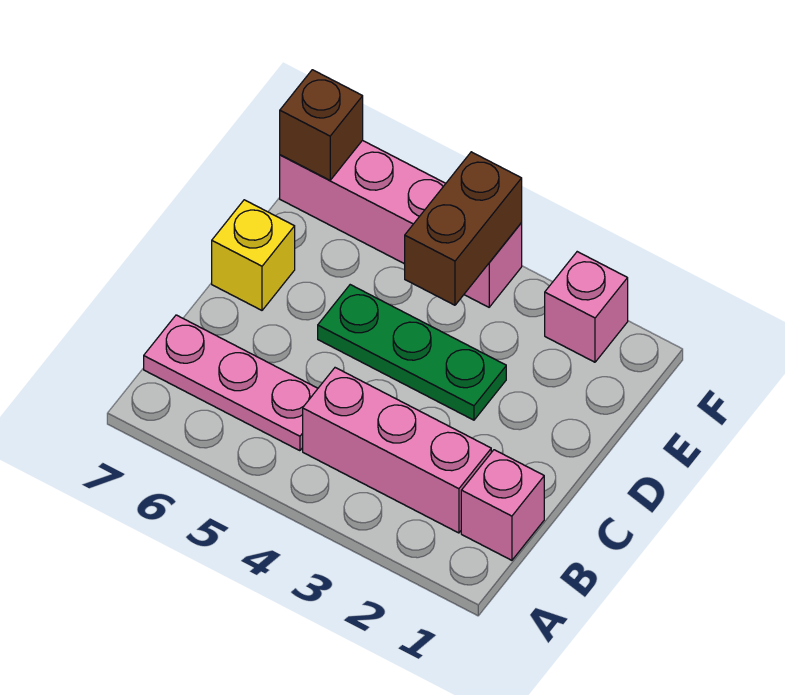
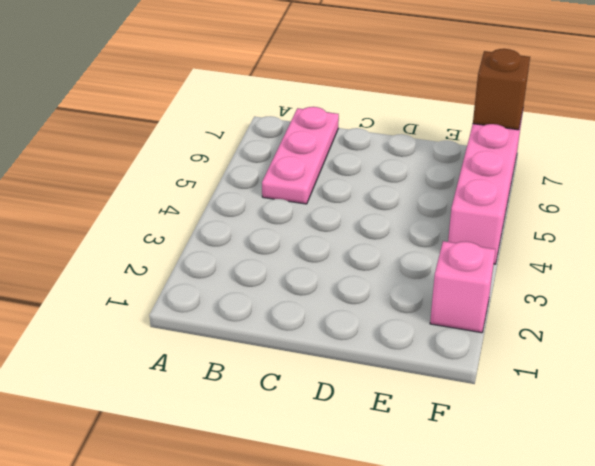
none -> pink 1x1 brick [461,450,544,560]
none -> pink 1x3 brick [303,368,491,533]

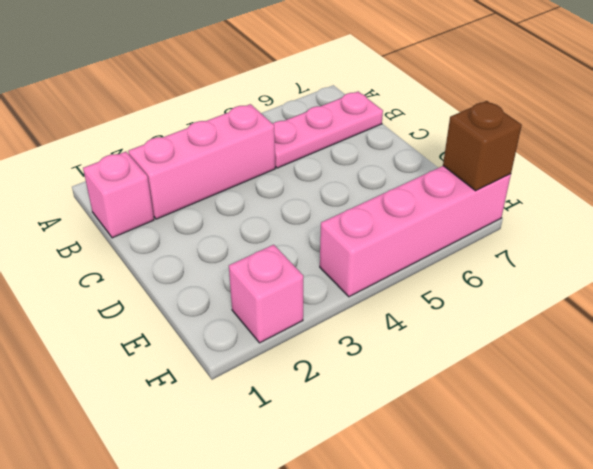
none -> green 1x3 plate [318,285,506,420]
none -> yellow 1x1 brick [212,200,295,310]

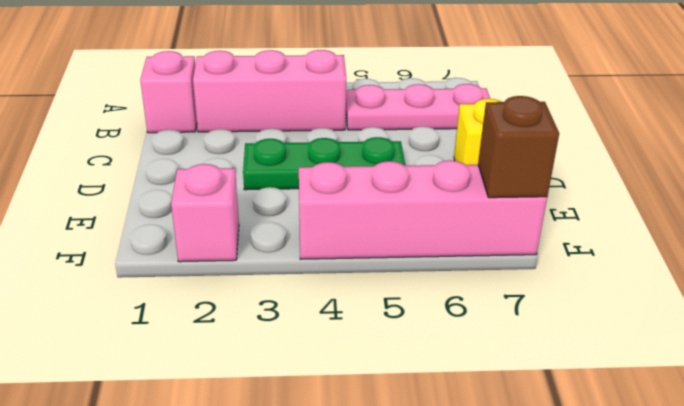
none -> brown 1x2 brick [405,152,522,305]

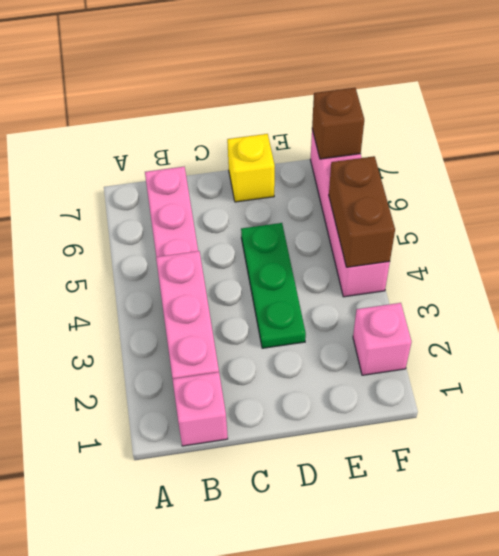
brown 1x2 brick [329,156,395,267] -> brown 1x2 brick turned to [405,152,522,305]

